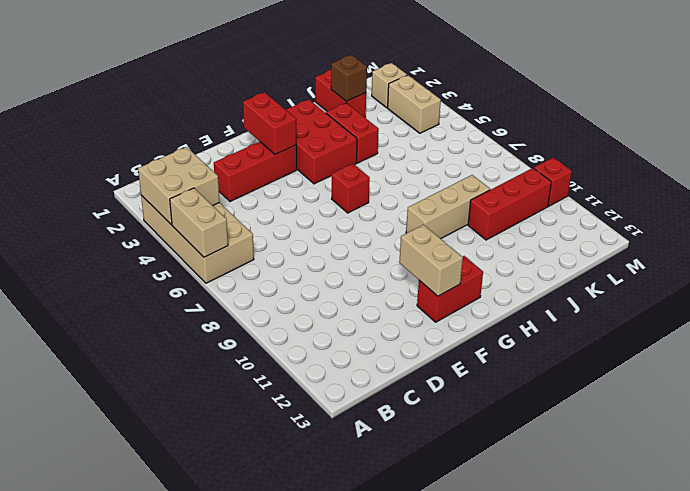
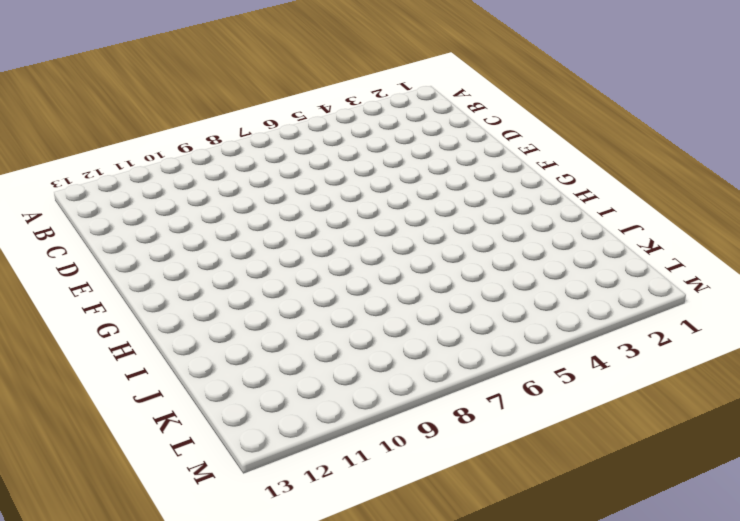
none -> tan 2x4 brick [141,195,254,283]
none -> red 1x3 brick [214,142,297,202]
none -> red 1x2 brick [417,256,483,322]

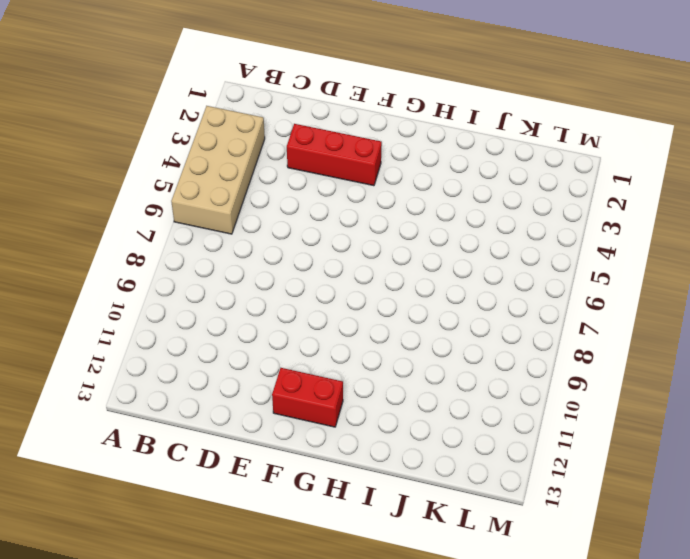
none -> red 2x3 brick [286,100,357,184]
none -> red 1x1 brick [332,164,370,213]
none -> tan 1x3 brick [406,175,490,239]

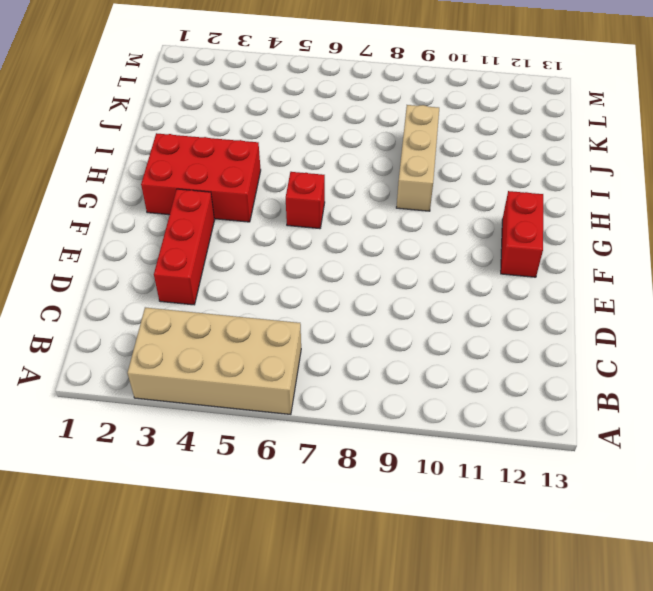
none -> red 1x2 brick [326,103,379,163]
none -> red 1x2 brick [315,70,366,118]
none -> red 1x3 brick [468,168,551,240]

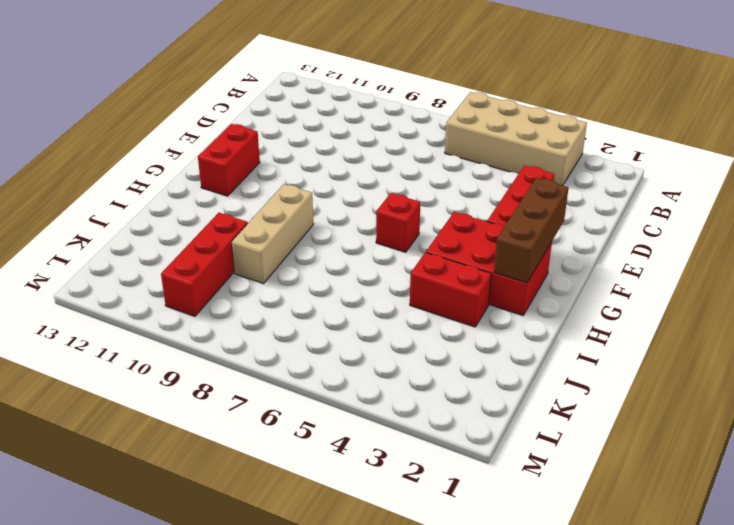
brown 1x3 brick [494,178,569,283] -> red 1x2 brick [243,92,296,155]
none -> red 1x2 brick [315,70,366,118]
none -> tan 1x1 brick [372,63,407,108]
none -> tan 1x2 brick [388,75,441,133]

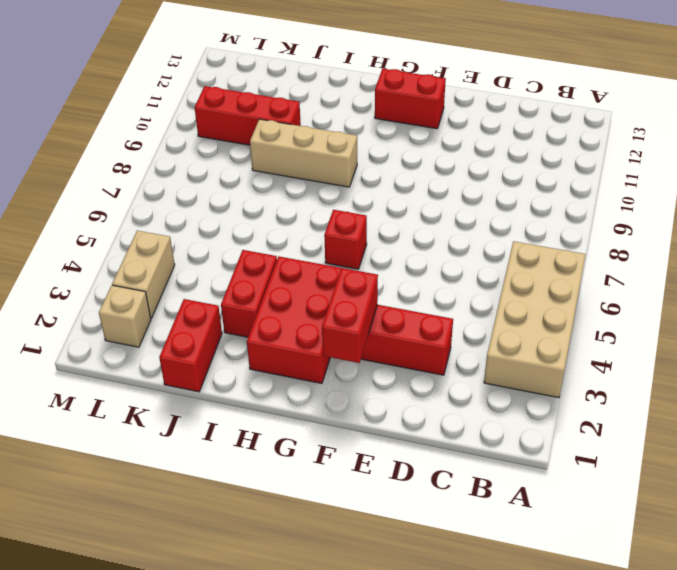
none -> red 1x1 brick [534,157,572,206]
none -> tan 2x2 brick [138,147,220,225]
none -> tan 1x2 brick [170,188,228,257]

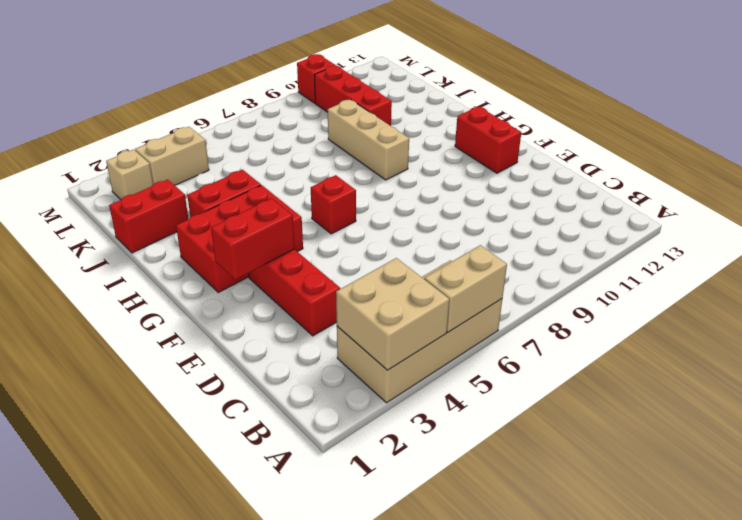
none -> tan 1x2 brick [399,225,463,296]
none -> brown 1x1 brick [331,55,367,101]

